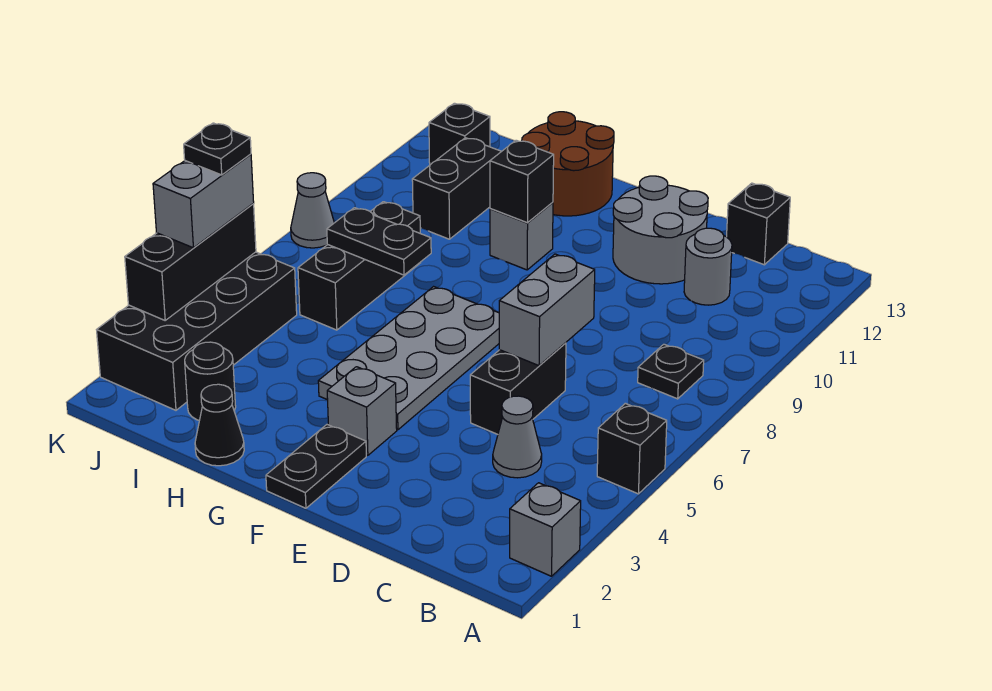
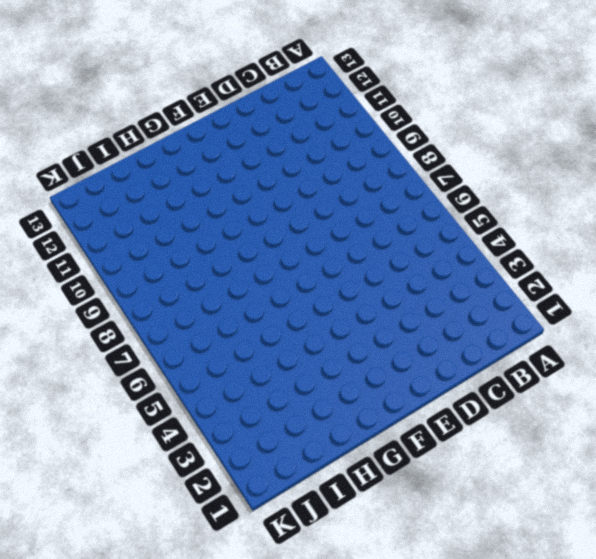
none -> grey 1x1 brick [510,483,581,576]
none -> black 1x1 brick [597,403,667,494]
none -> black 1x1 plate [638,344,704,399]

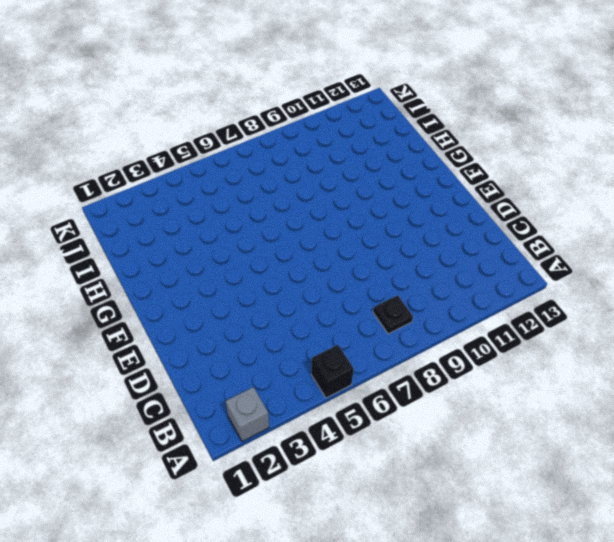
none -> grey 1x1 cone [493,396,542,478]
none -> grey 1x1 round brick [684,228,732,305]
none -> black 1x1 brick [727,183,790,265]

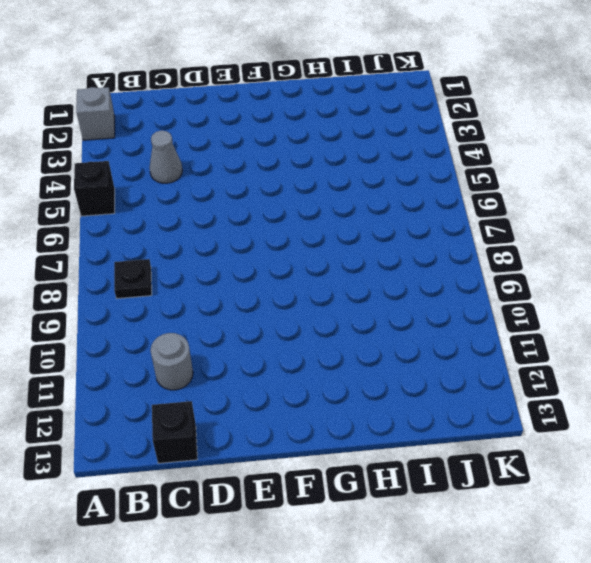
none -> black 1x2 brick [470,343,566,434]
none -> grey 2x2 round brick [613,176,708,284]
none -> black 1x2 plate [266,425,366,508]

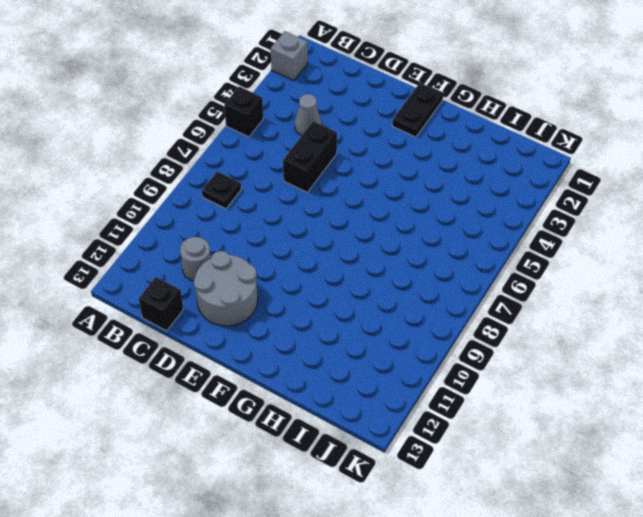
none -> grey 1x1 brick [327,367,397,455]
none -> grey 2x4 plate [318,287,499,430]
none -> grey 1x1 brick [490,202,553,270]

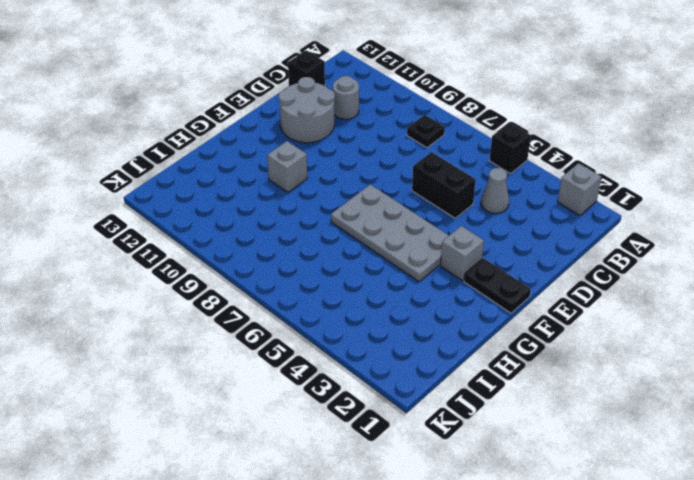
none -> brown 2x2 round brick [522,112,614,216]
none -> black 1x1 cone [195,384,244,466]
none -> black 1x1 round brick [185,342,236,420]

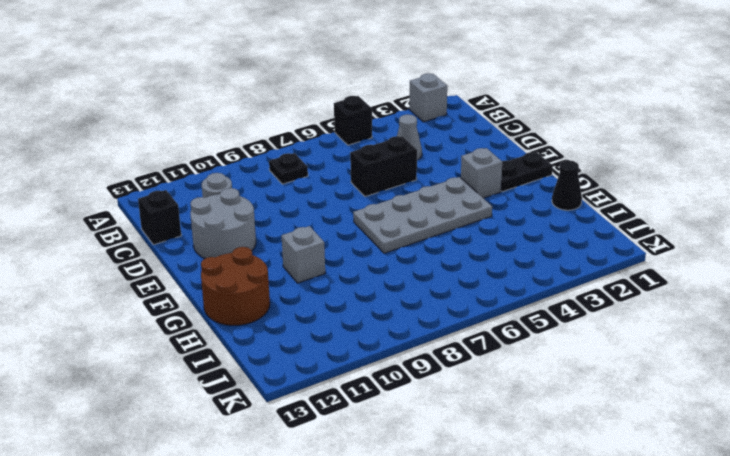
none -> black 1x1 round brick [185,342,236,420]
none -> black 1x3 brick [298,202,421,330]
none -> black 1x2 brick [412,138,501,239]

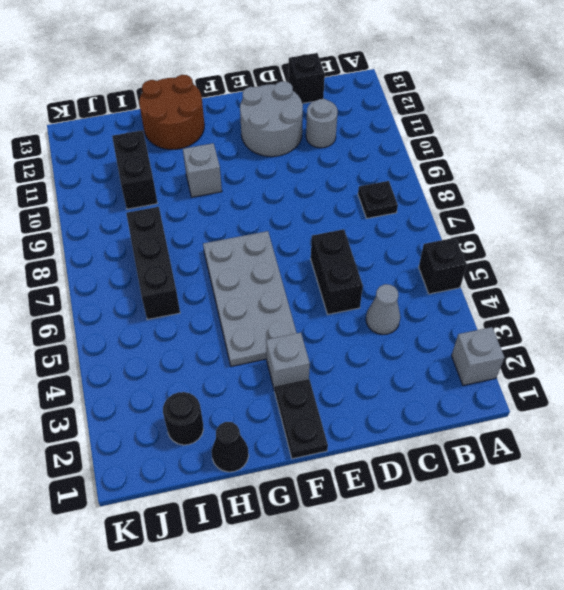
none -> black 2x4 brick [97,252,297,410]
none -> black 1x1 brick [429,103,490,165]
none -> grey 1x1 cone [291,173,334,248]

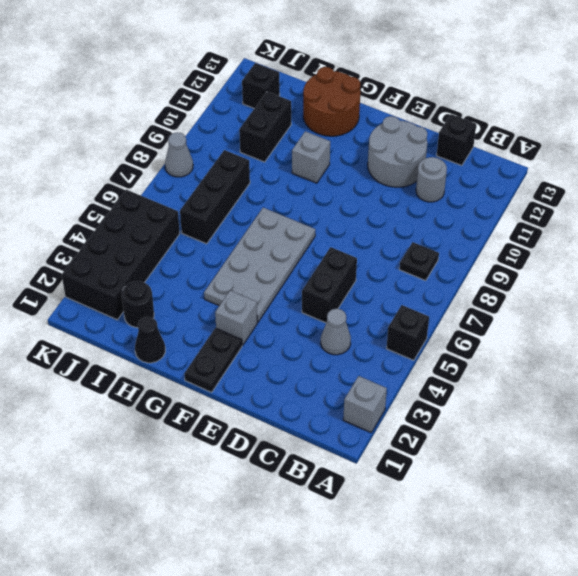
none -> grey 1x2 brick [499,254,595,366]
none -> black 1x1 brick [490,140,554,223]
none -> black 1x2 plate [327,208,431,275]

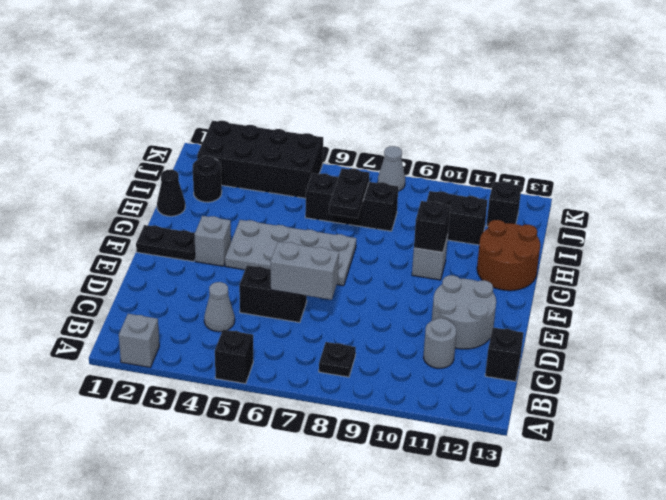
none -> black 1x3 brick [125,204,256,320]
none -> grey 1x2 brick [153,154,254,248]
none -> black 1x1 plate [184,123,251,175]

